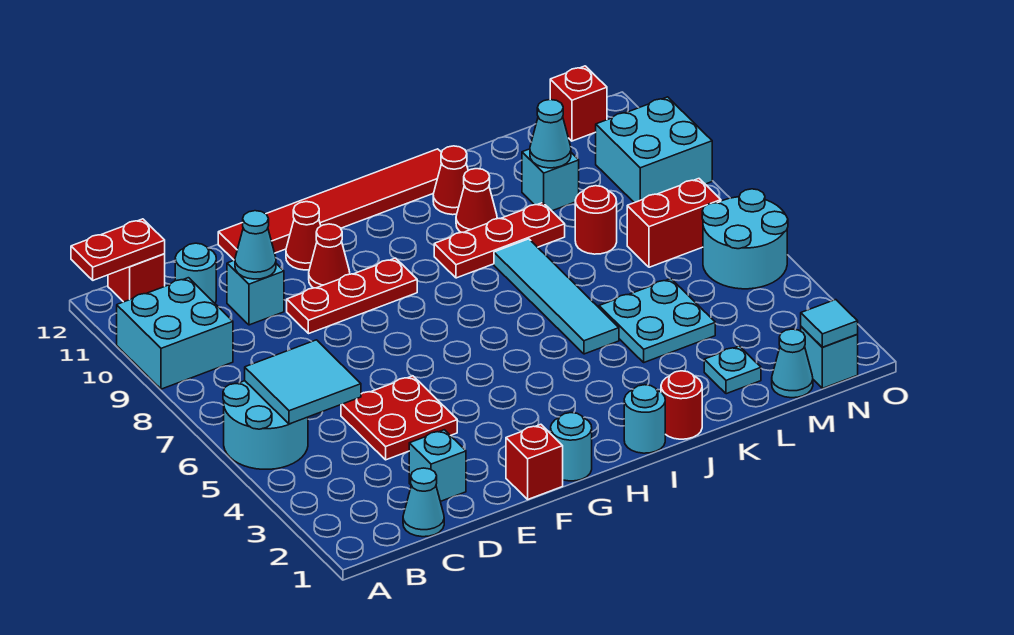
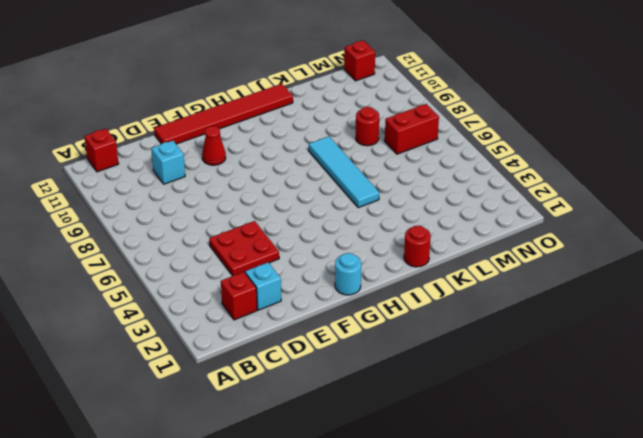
red 1x1 brick [221,272,257,320] -> red 1x1 brick moved to [506,424,563,499]
none -> cyan 2x2 round brick [223,381,308,469]
none -> cyan 2x2 brick [117,278,233,389]
none -> cyan 1x1 cone [403,468,444,537]
none -> cyan 1x1 round brick [175,243,216,303]

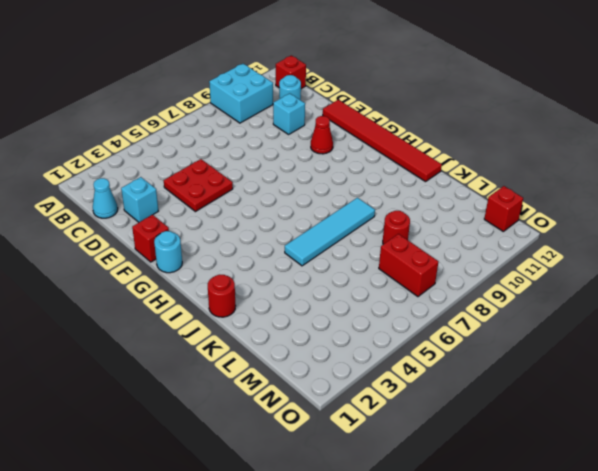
none -> cyan 2x2 round brick [223,381,308,469]
none -> red 1x3 plate [287,258,417,334]
none -> red 1x1 cone [286,202,321,270]
none -> cyan 1x1 round brick [624,385,665,453]

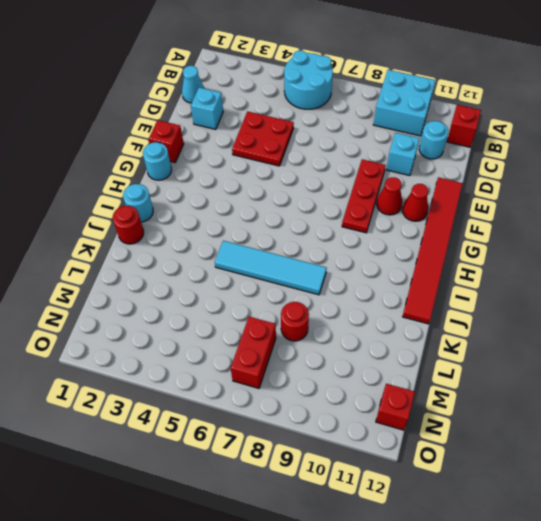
none -> red 1x3 plate [434,203,565,278]
none -> red 1x1 cone [456,169,497,232]
none -> red 1x1 cone [433,146,468,215]
none -> cyan 2x2 plate [599,279,715,362]

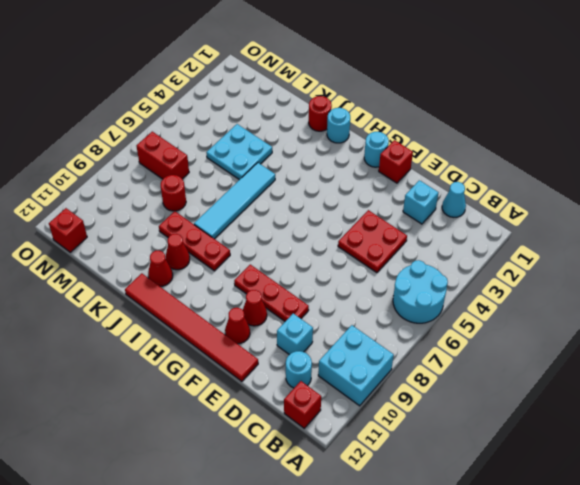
none -> cyan 1x1 plate [704,346,761,394]
none -> cyan 1x1 brick [522,149,579,211]
none -> cyan 1x1 cone [772,329,813,398]
none -> cyan 1x1 brick [801,327,858,388]

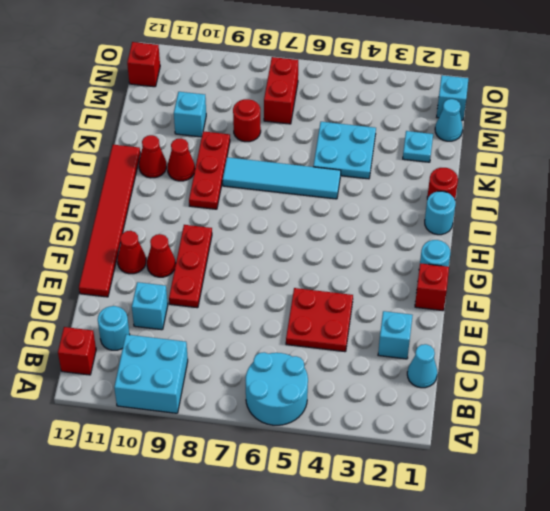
none -> cyan 2x2 round brick [702,189,788,289]
none -> cyan 2x2 brick [595,97,712,203]
none -> red 1x2 plate [71,219,165,280]
none -> cyan 2x2 tile [245,340,361,424]

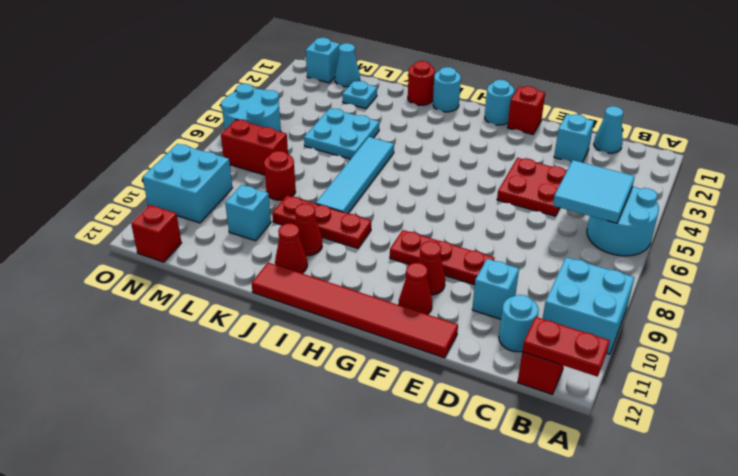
none -> cyan 1x1 cone [235,211,276,279]
none -> cyan 1x1 cone [530,100,571,168]
none -> cyan 1x1 tile [801,300,858,347]

